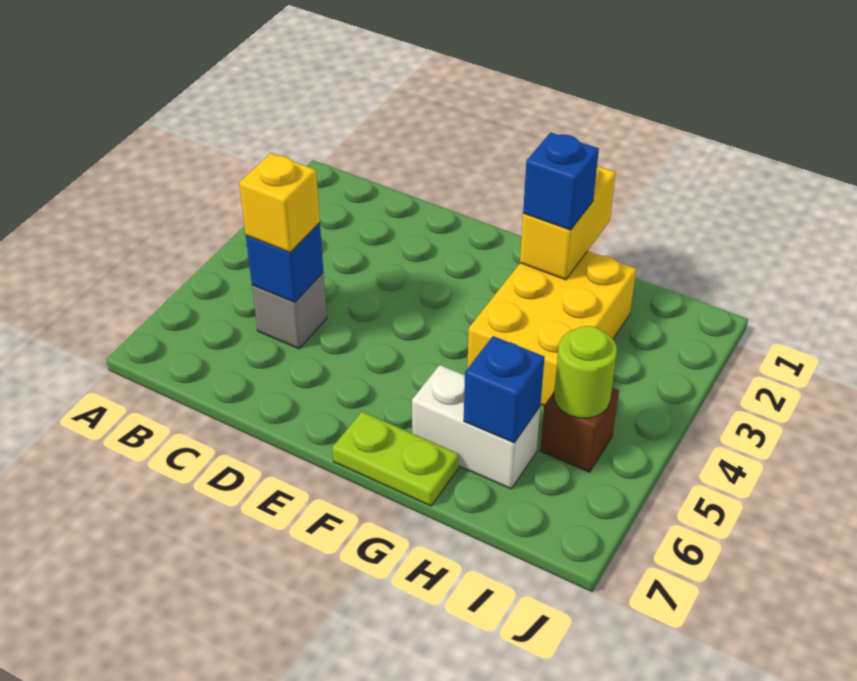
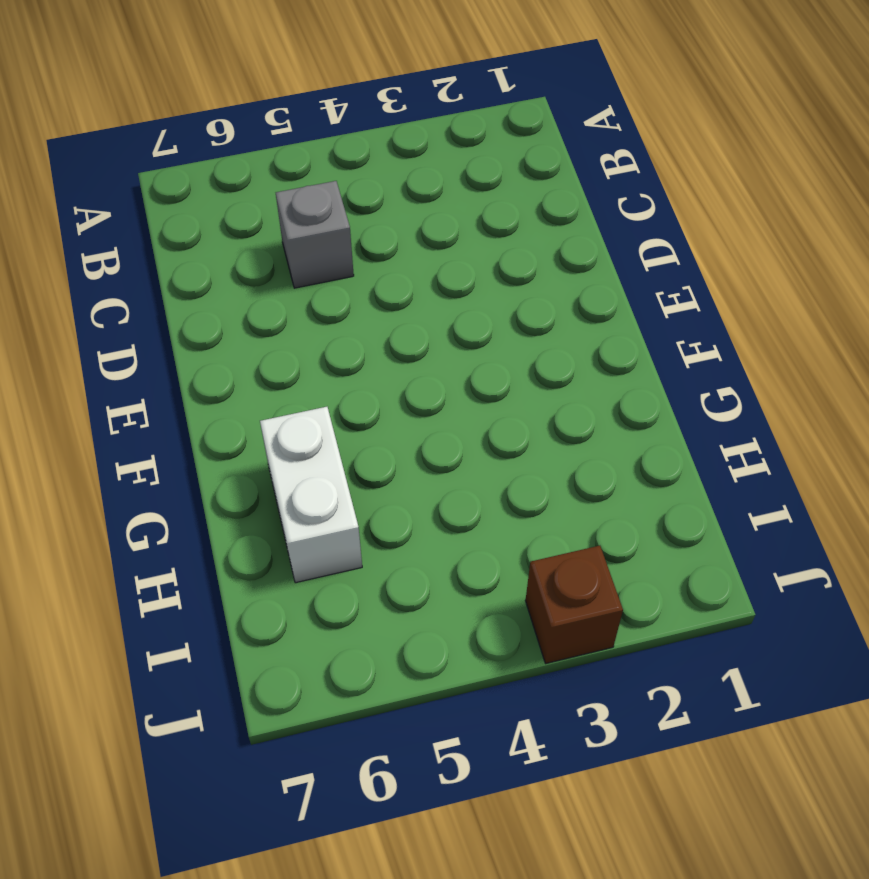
brown 1x1 brick [525,546,623,663] -> brown 1x1 brick moved to [540,388,619,472]
none -> lime 1x2 plate [332,412,459,506]
none -> yellow 2x3 brick [467,251,636,405]

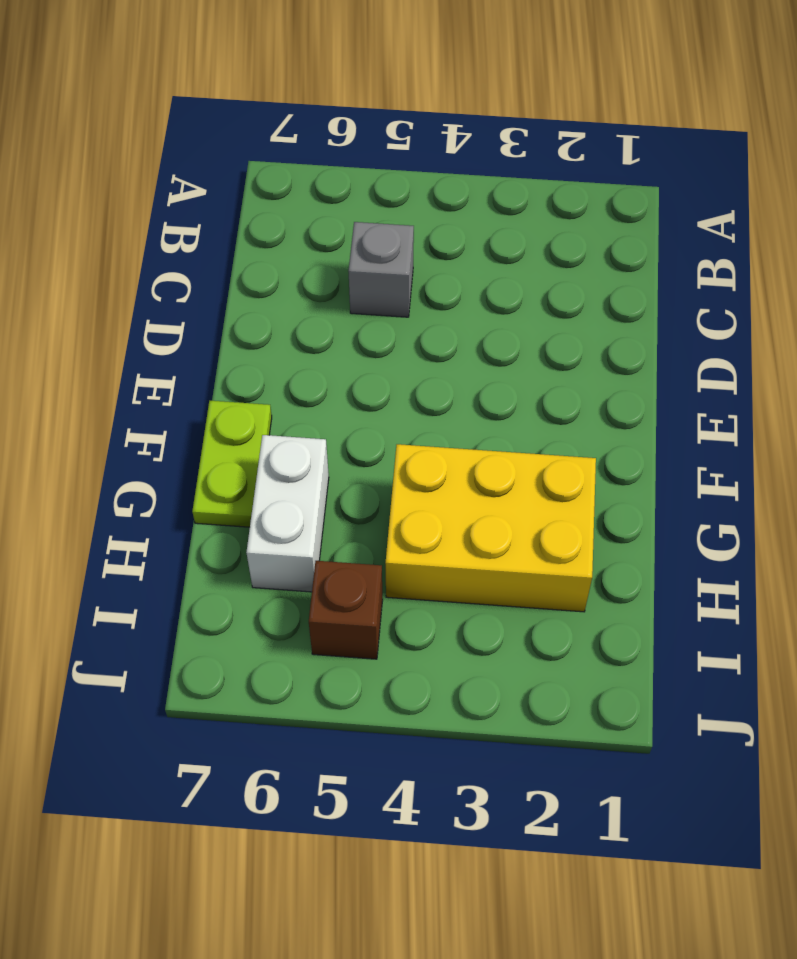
none -> blue 1x1 brick [246,223,323,302]
none -> yellow 1x2 brick [520,166,616,280]

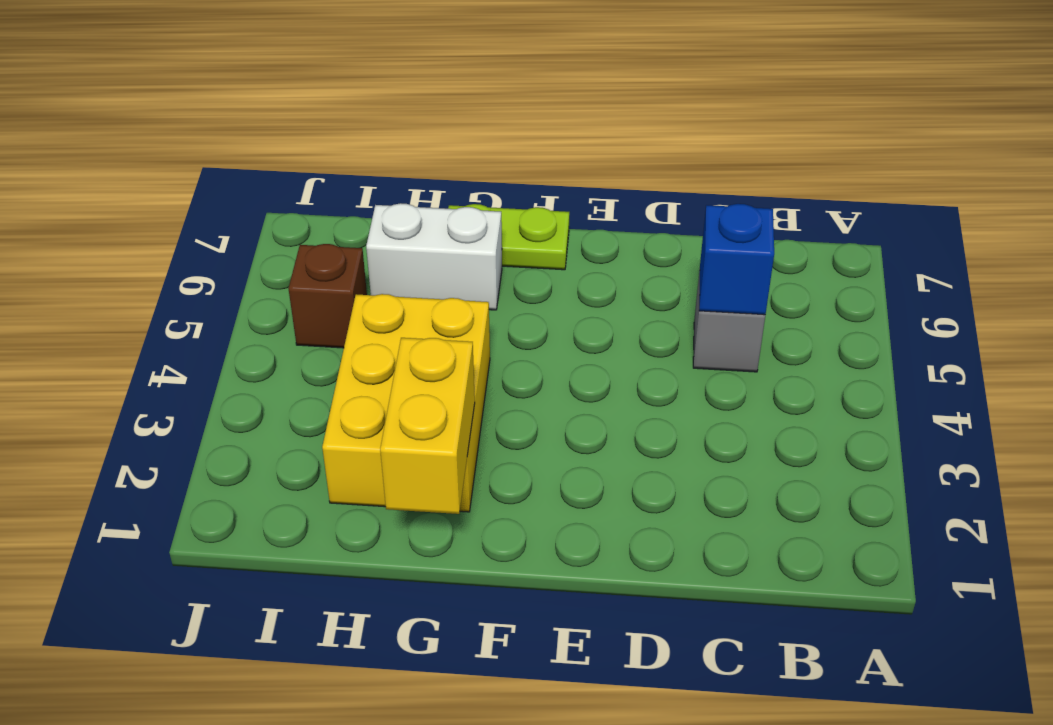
none -> blue 1x1 brick [464,336,545,443]
none -> lime 1x1 round brick [554,326,617,418]

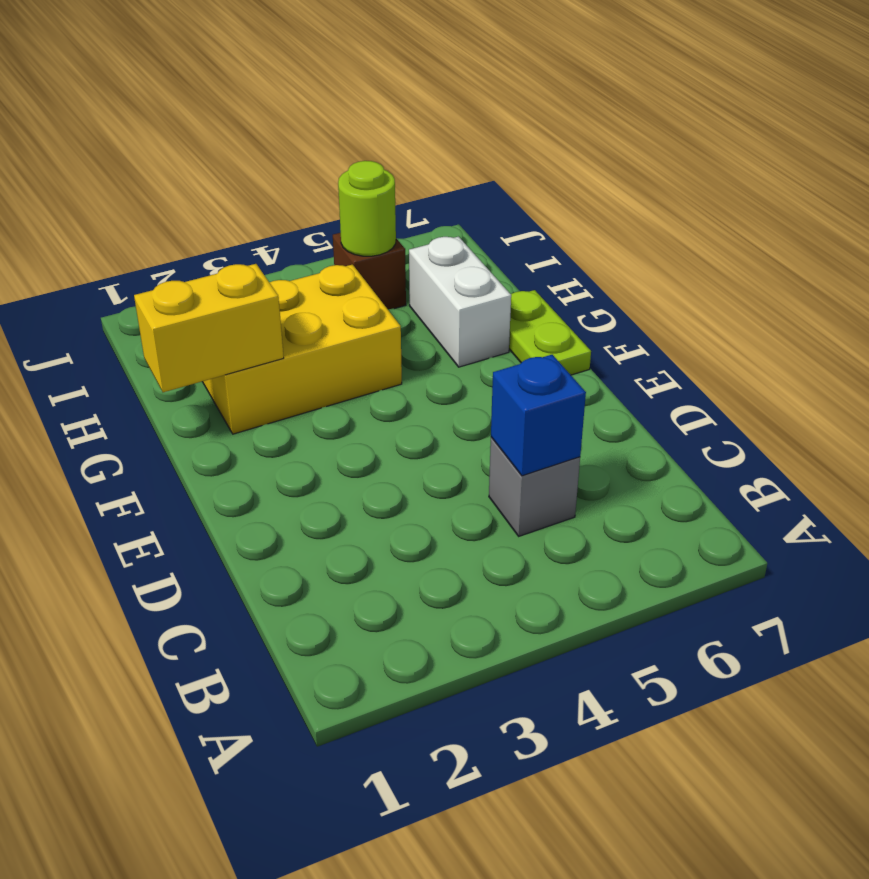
none -> blue 1x1 brick [464,336,545,443]
none -> yellow 1x1 brick [239,153,320,252]

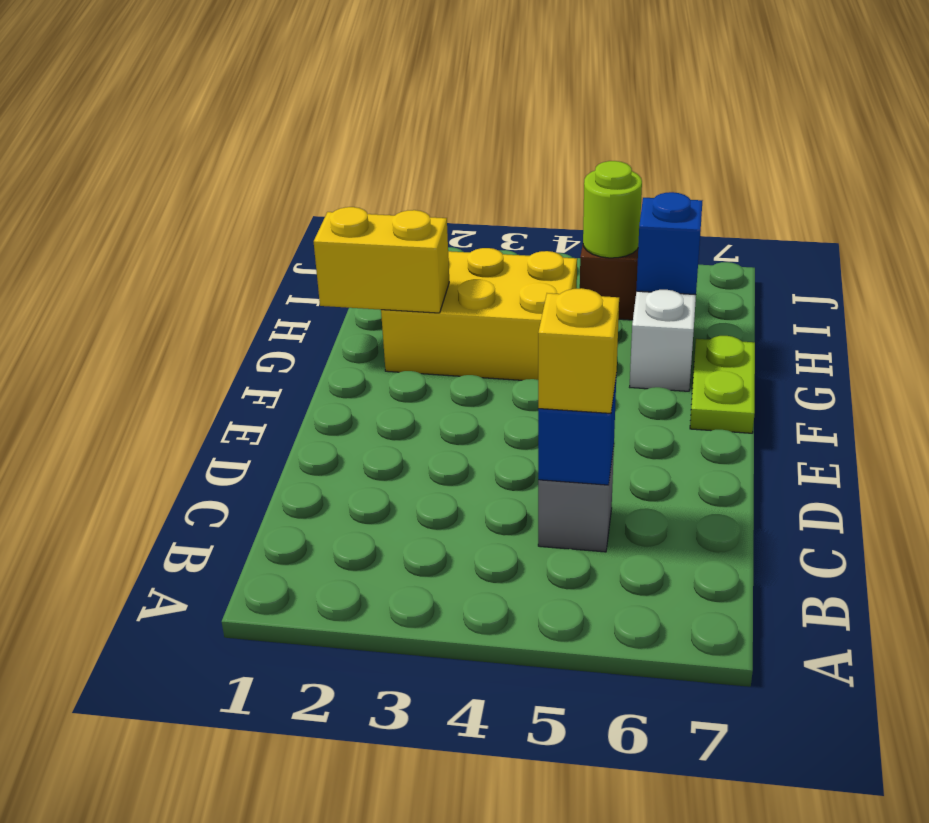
none -> blue 1x1 brick [523,132,599,230]

